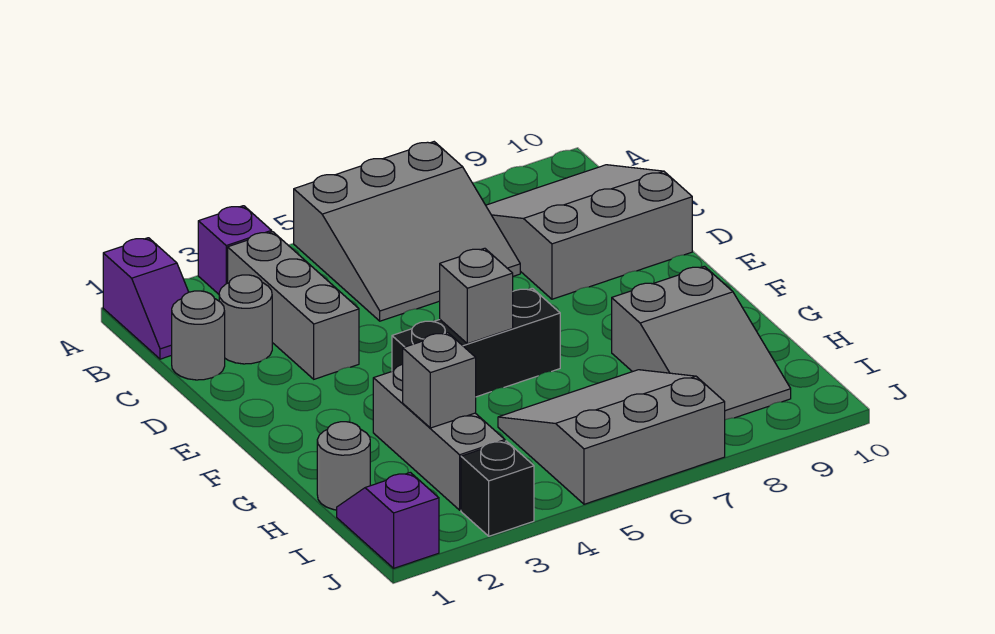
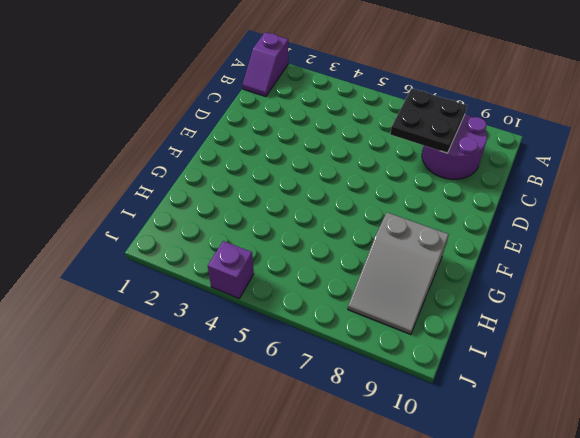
black 2x2 plate [390,88,467,153] -> none
purple 2x2 round brick [422,114,487,179] -> grey 3x3 slope [486,165,692,299]
purple 1x1 brick [208,241,254,298] -> purple 1x1 brick moved to [198,206,272,294]
none -> grey 3x3 slope [294,142,520,321]
none -> grey 1x3 brick [228,232,359,379]
none -> grey 1x1 round brick [172,291,225,380]

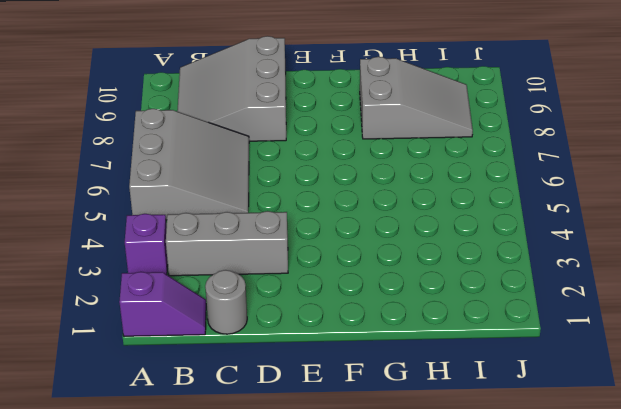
none -> grey 1x1 round brick [219,275,272,364]
none -> black 1x3 brick [392,288,560,397]
none -> grey 1x3 brick [373,365,505,510]

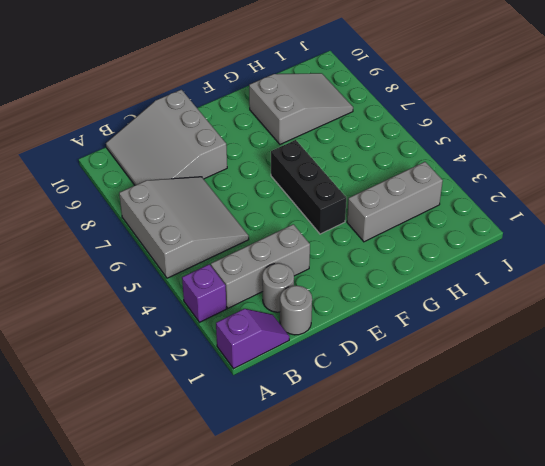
none -> grey 1x1 round brick [317,422,370,510]
none -> grey 3x3 slope [498,370,725,504]
none -> purple 1x2 slope [337,472,439,568]

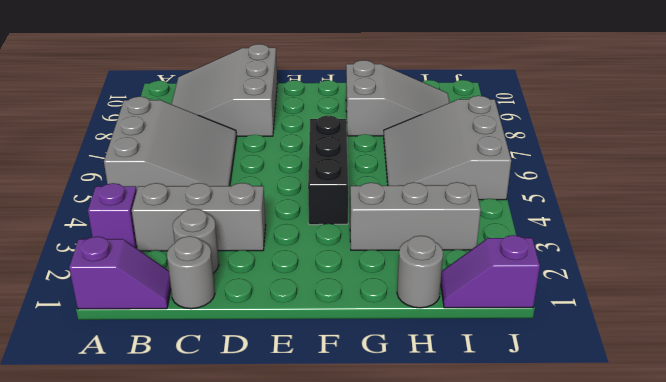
none -> black 1x1 brick [461,441,534,536]
none -> grey 1x1 brick [440,248,513,344]
none -> grey 1x1 brick [403,333,476,428]

